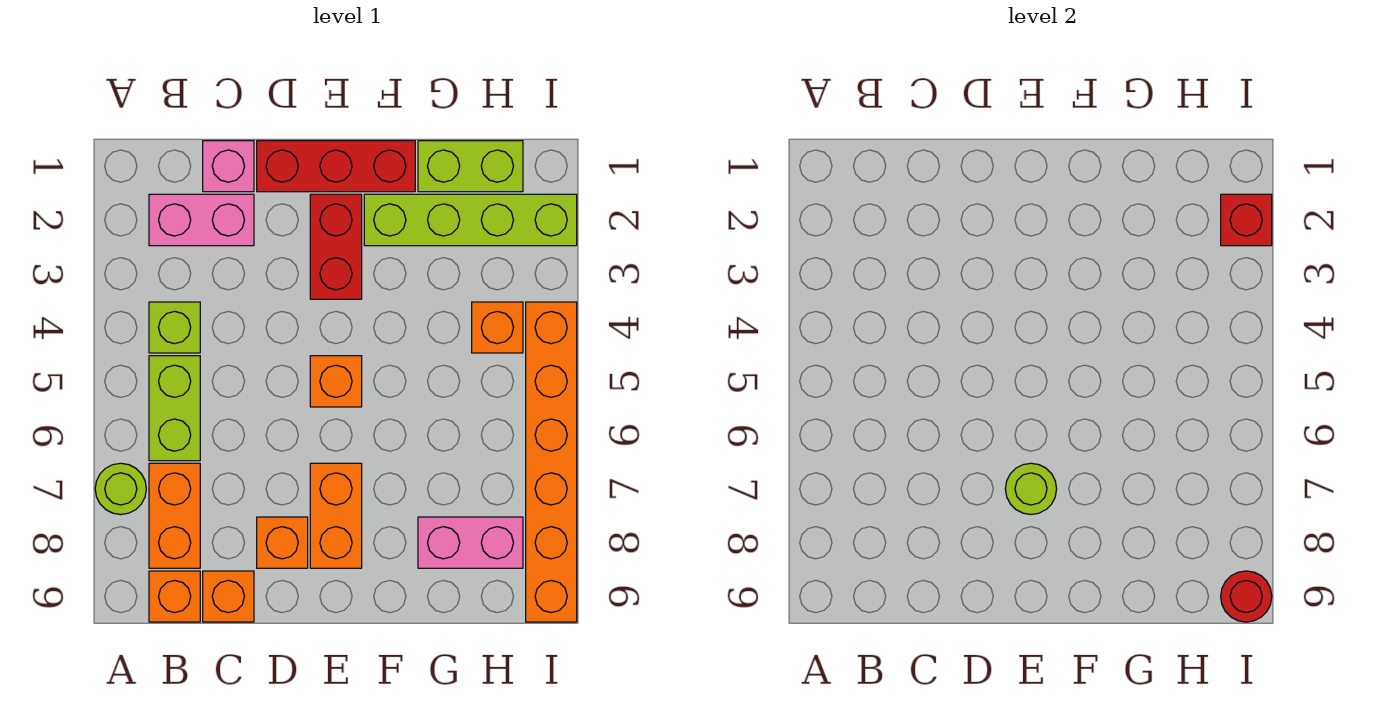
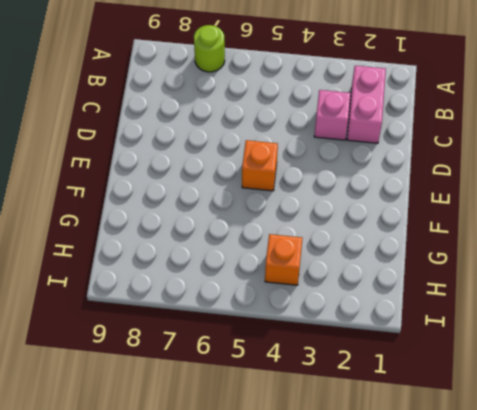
pink 1x1 brick [314,90,351,140] -> pink 1x1 brick moved to [203,141,254,192]
none -> lime 1x1 brick [149,302,200,353]
none -> lime 1x2 brick [149,356,200,461]
none -> orange 1x2 brick [149,463,200,568]

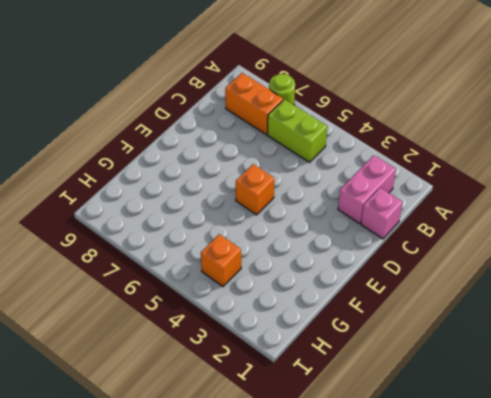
none -> lime 1x1 brick [149,302,200,353]
none -> orange 1x1 brick [149,571,200,622]
none -> orange 1x1 brick [203,571,254,622]

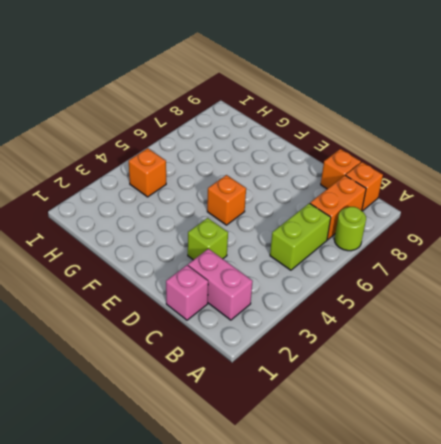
lime 1x1 brick [188,218,228,260] -> lime 1x1 brick moved to [149,302,200,353]
none -> red 1x3 brick [257,141,415,192]
none -> orange 1x1 brick [257,517,308,568]
none -> red 1x2 brick [310,194,362,299]

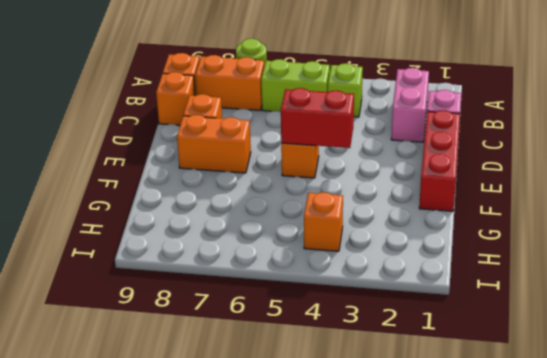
red 1x2 brick [281,88,354,148] -> red 1x2 brick moved to [310,194,362,299]
none -> lime 1x4 brick [364,194,577,246]
none -> lime 1x2 brick [418,141,523,192]
none -> pink 1x2 brick [418,517,523,568]

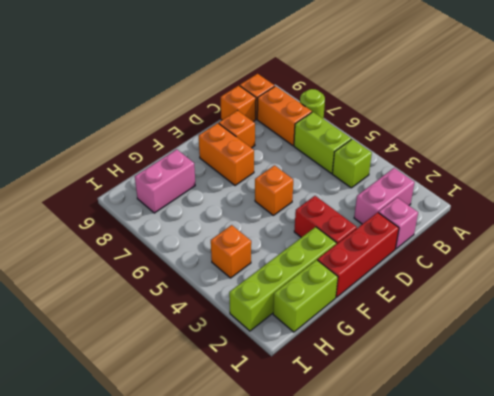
none -> orange 1x6 brick [526,302,577,622]
none -> lime 1x1 round brick [1005,463,1057,514]
none -> red 1x1 brick [1221,194,1272,246]

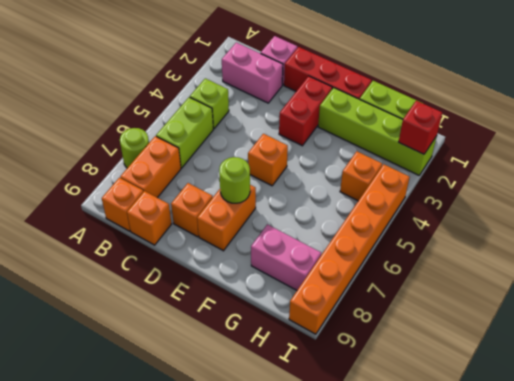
none -> red 1x1 round brick [1221,571,1272,622]

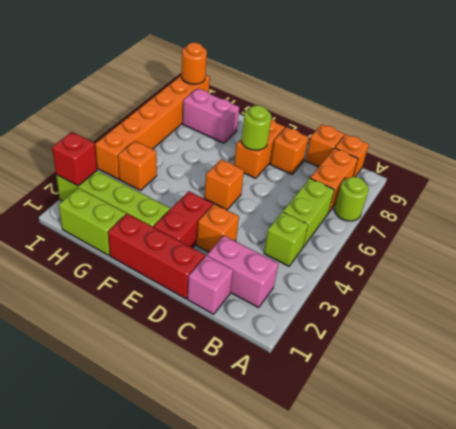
orange 1x1 brick [197,204,239,252] -> none
orange 1x1 round brick [182,43,207,84] -> red 1x1 round brick [1221,571,1272,622]

